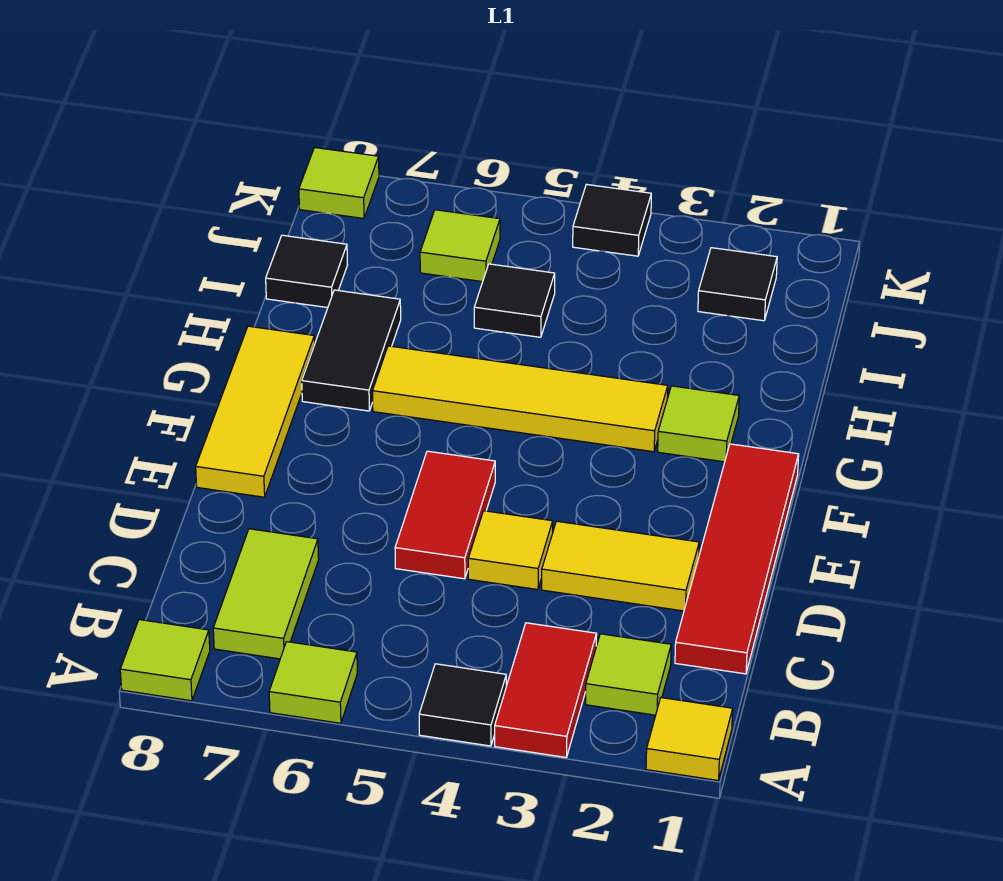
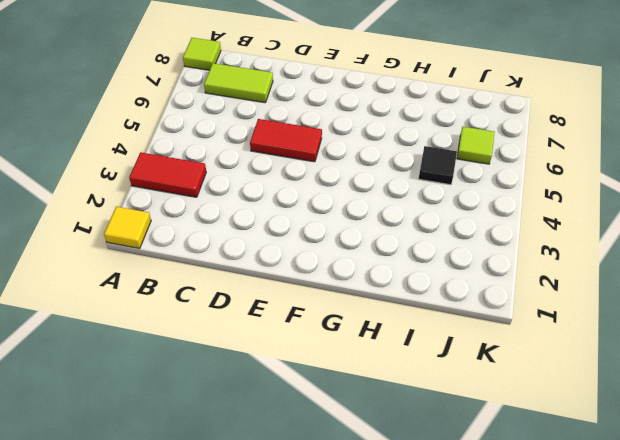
none -> black 1x1 tile [419,664,506,746]
none -> lime 1x1 tile [269,642,357,723]
none -> lime 1x1 tile [586,634,671,715]

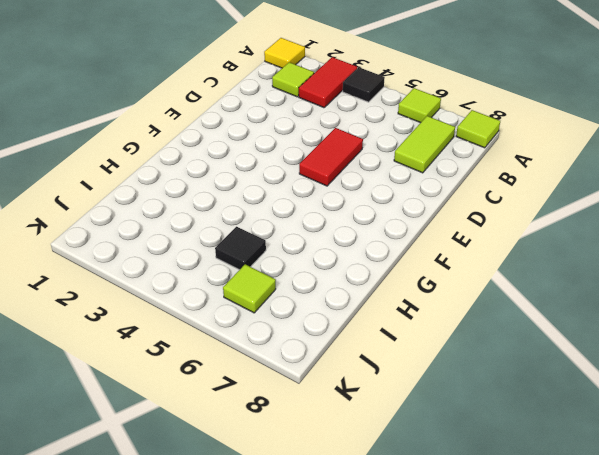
none -> red 1x4 tile [675,444,799,674]
none -> yellow 1x2 tile [542,521,699,611]
none -> yellow 1x1 tile [468,511,553,590]

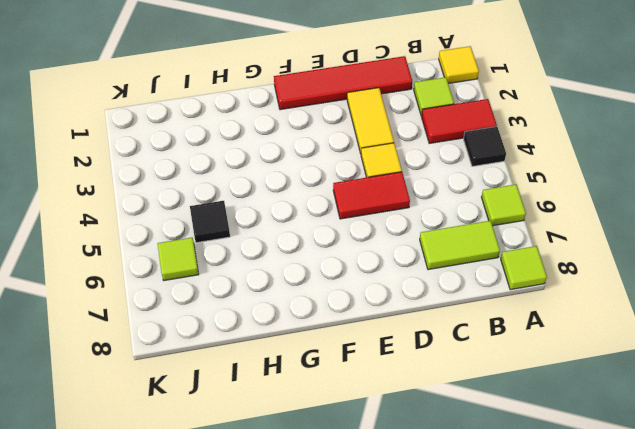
none -> yellow 1x3 tile [196,326,315,497]
none -> lime 1x1 tile [658,386,739,462]
none -> yellow 1x4 tile [372,346,668,452]

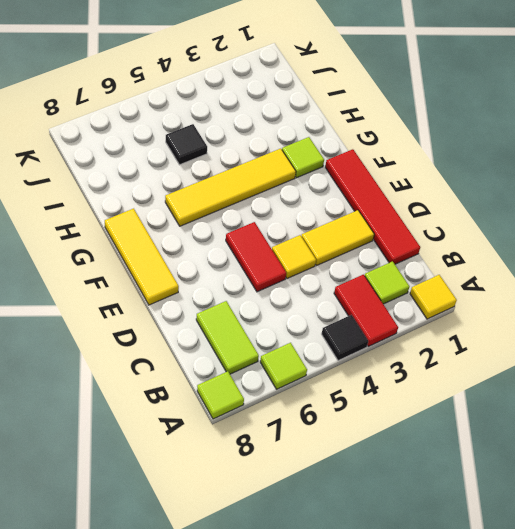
none -> black 1x2 tile [302,290,401,411]
none -> black 1x1 tile [266,235,347,308]
none -> black 1x1 tile [698,248,777,321]

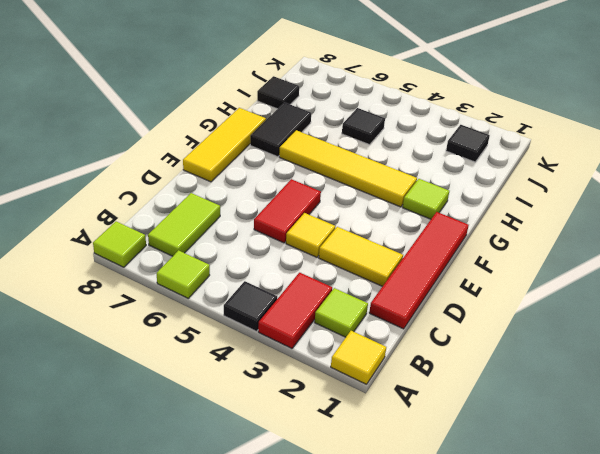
none -> lime 1x1 tile [420,210,500,282]
none -> black 1x1 tile [573,184,651,256]
none -> lime 1x1 tile [299,148,379,218]

